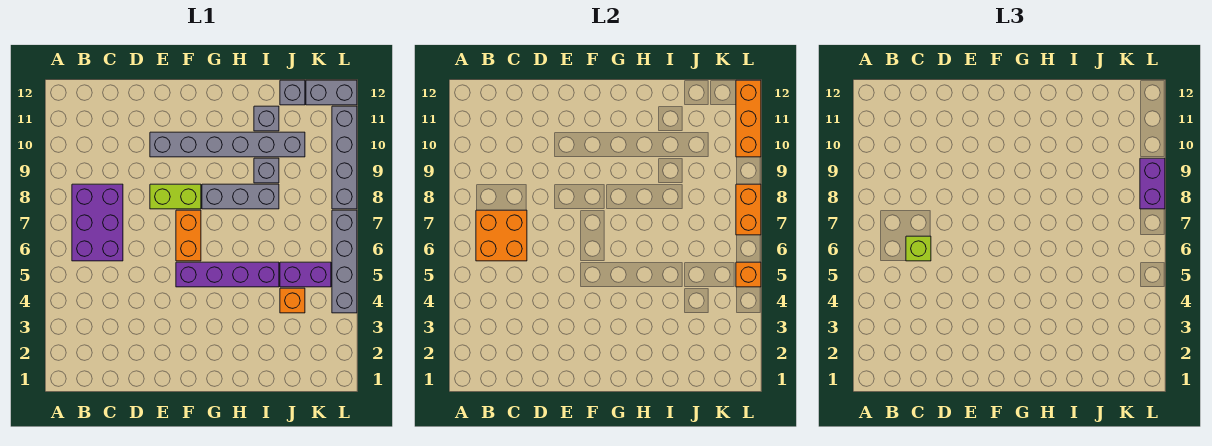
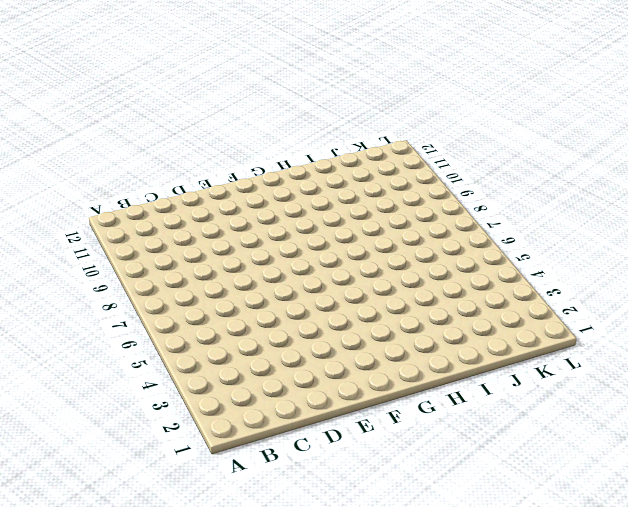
none -> purple 2x3 brick [72,184,123,261]
none -> lime 1x2 brick [150,184,201,209]
none -> grey 1x6 brick [150,132,305,157]

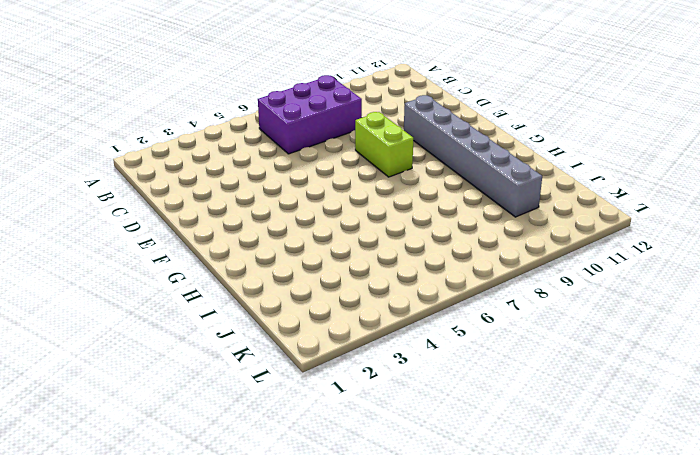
none -> purple 1x4 brick [176,262,279,287]
none -> orange 1x2 brick [176,210,201,261]
none -> grey 1x3 brick [202,184,279,209]

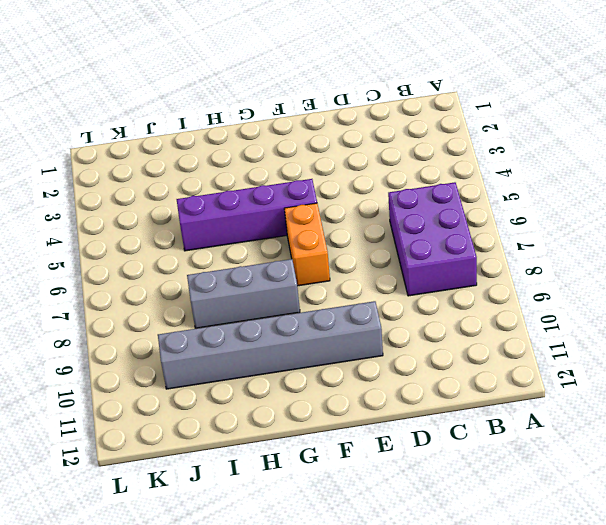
none -> lime 1x2 brick [150,184,201,209]
none -> grey 1x1 brick [254,158,279,183]
none -> grey 1x1 brick [254,106,279,131]

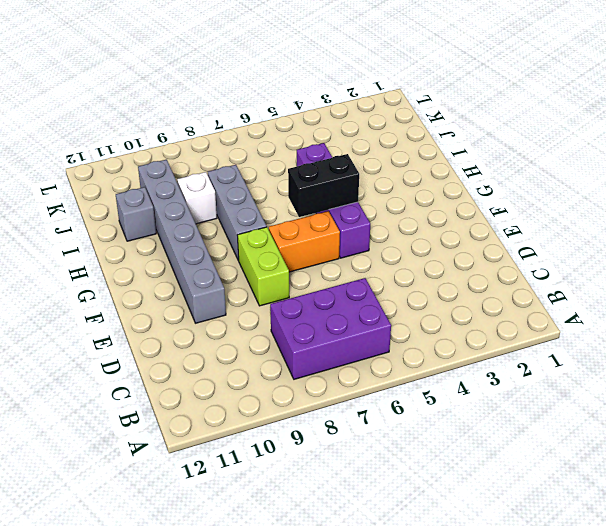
black 1x2 brick [288,154,359,217] -> none
white 1x1 brick [177,172,217,224] -> grey 1x1 brick [254,158,279,183]
none -> orange 1x1 brick [280,288,305,313]
none -> purple 1x2 brick [280,262,331,287]
none -> grey 1x1 brick [280,80,305,105]

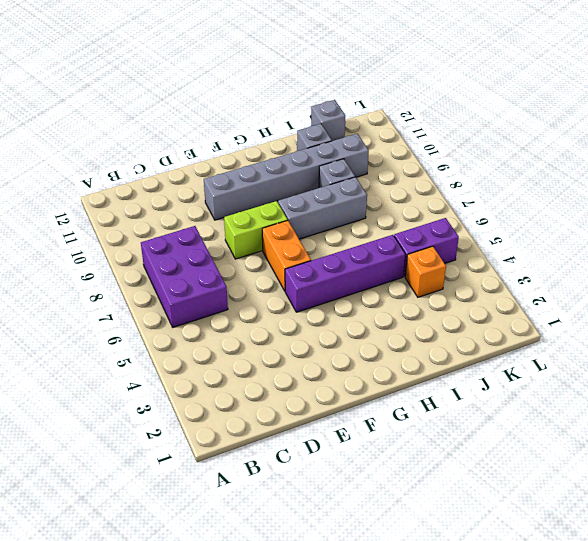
none -> grey 1x2 brick [306,80,357,105]
none -> grey 1x4 brick [332,210,357,313]
none -> grey 1x4 brick [332,106,357,209]

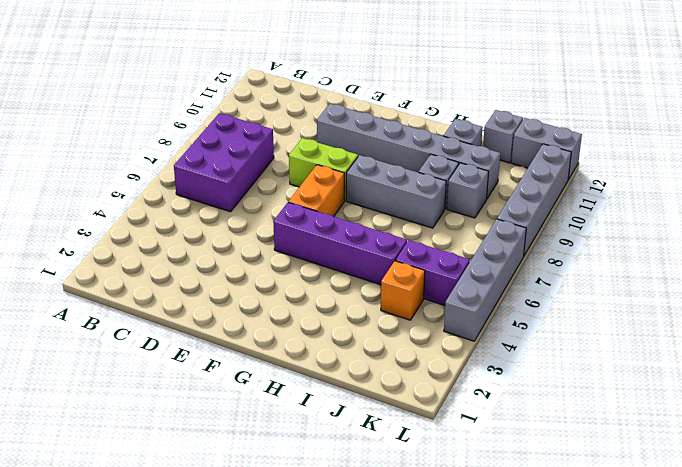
grey 1x1 brick [447,163,489,218] -> none
none -> orange 2x2 brick [476,210,527,261]
none -> orange 1x1 brick [736,262,761,287]
none -> orange 1x2 brick [736,184,761,235]

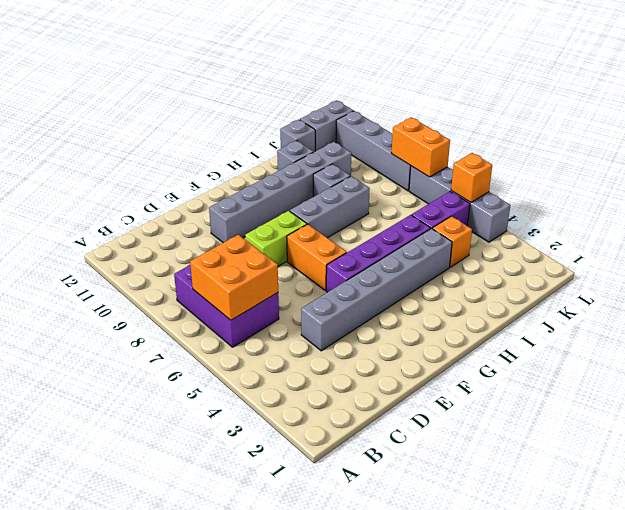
grey 1x6 brick [301,228,452,351] -> none
none -> orange 1x3 brick [736,80,761,157]
none -> lime 1x1 brick [906,236,931,261]
none -> purple 1x2 brick [1140,158,1165,209]

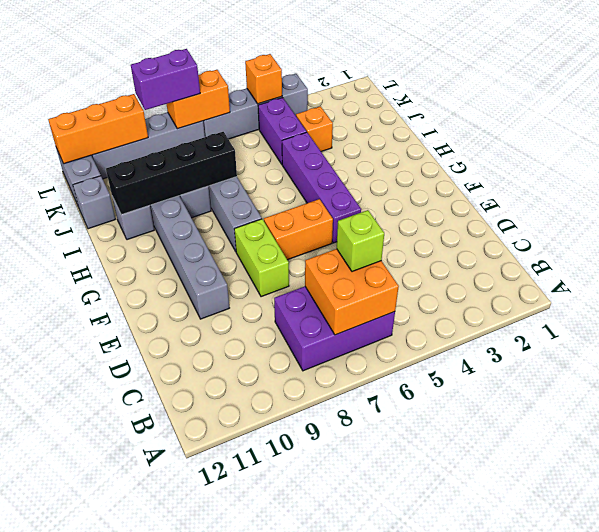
black 1x4 brick [106,132,237,215] -> none

